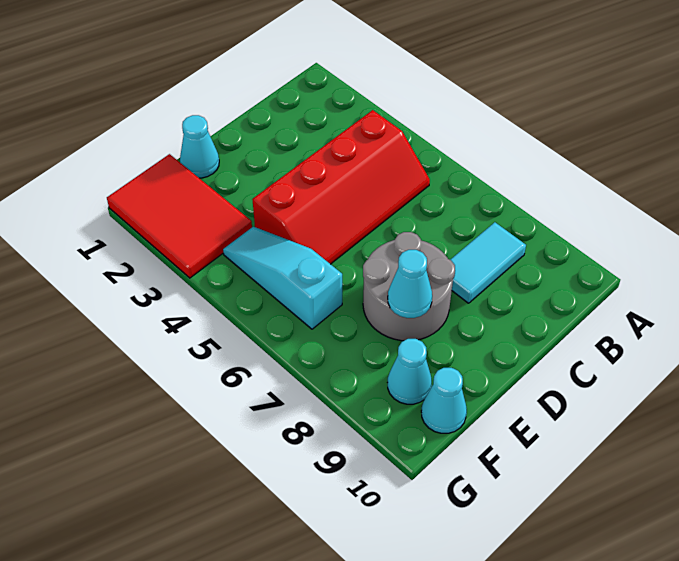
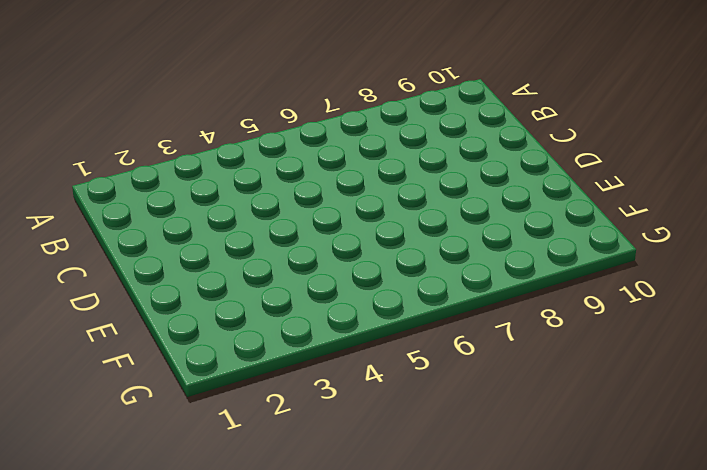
none -> red 2x4 slope [252,110,430,264]
none -> cyan 1x2 tile [450,222,526,303]

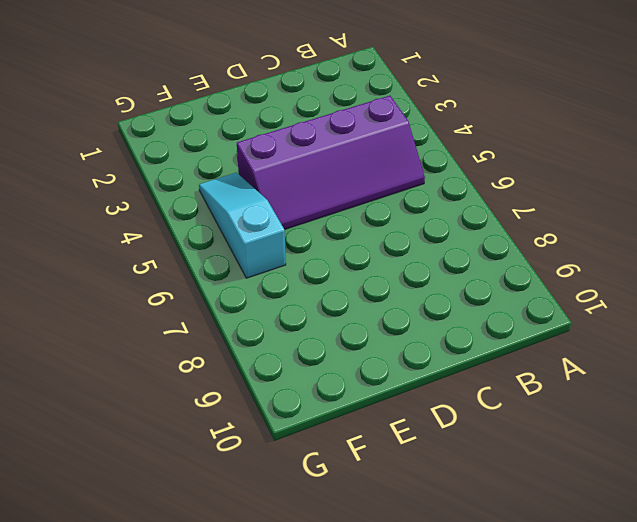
purple 2x4 slope [237,96,425,230] -> red 2x4 slope [252,110,430,264]
none -> cyan 1x2 tile [450,222,526,303]
none -> grey 2x2 round brick [363,232,455,341]

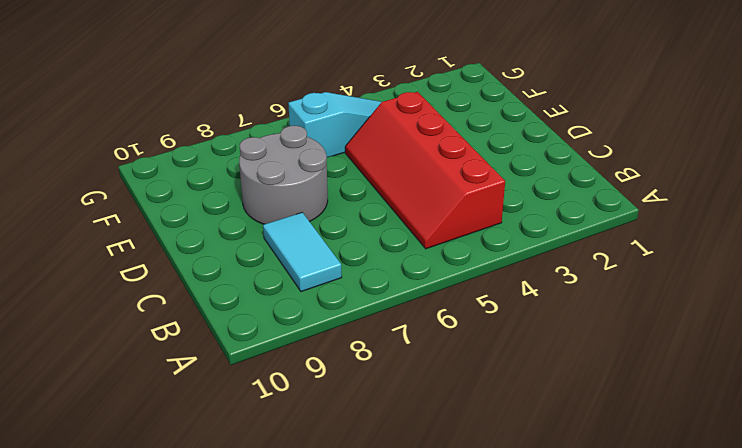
none -> cyan 1x1 cone [180,115,219,178]
none -> red 2x3 tile [107,154,252,278]

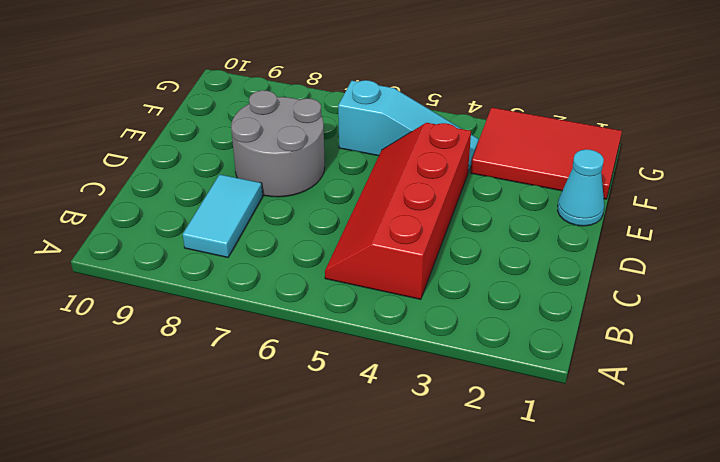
none -> cyan 1x1 cone [388,339,432,404]
none -> cyan 1x1 cone [421,368,467,433]

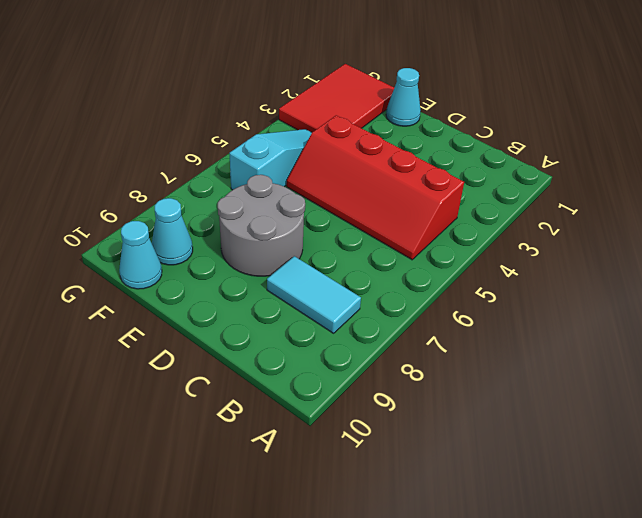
none -> cyan 1x1 cone [388,250,432,318]

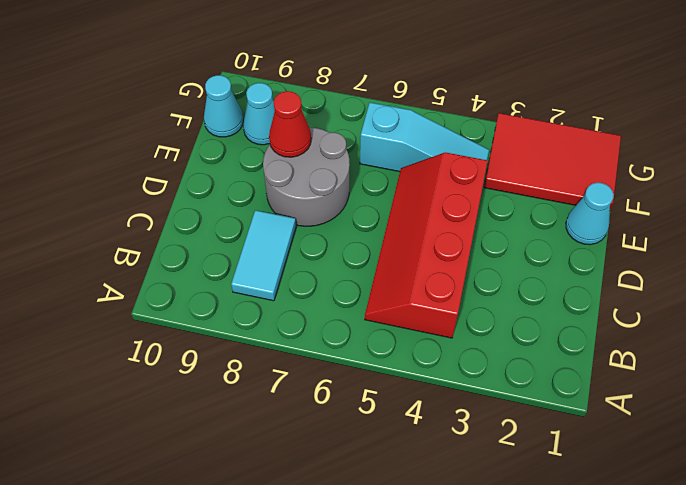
red 1x1 cone [269,91,311,157] -> cyan 1x1 cone [388,250,432,318]

